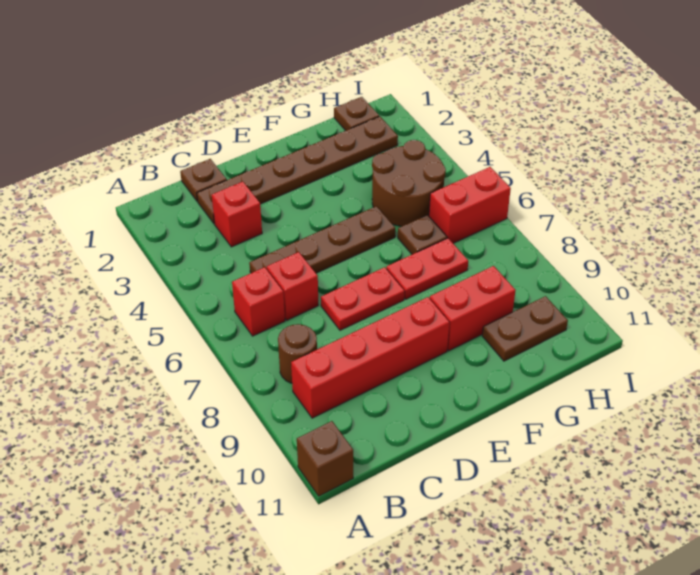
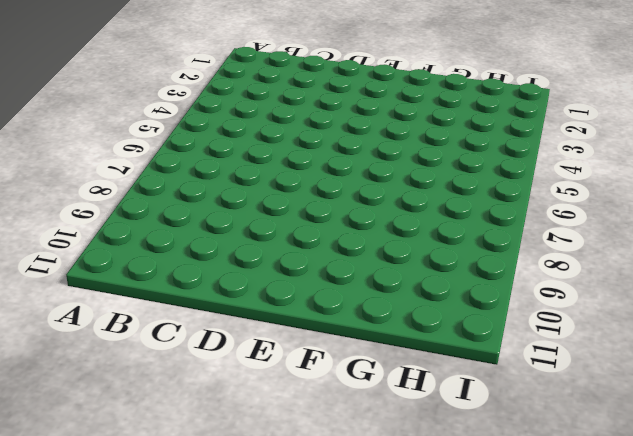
none -> brown 1x1 brick [297,421,353,496]
none -> red 1x1 brick [232,267,285,336]
none -> brown 1x1 round brick [278,324,317,383]

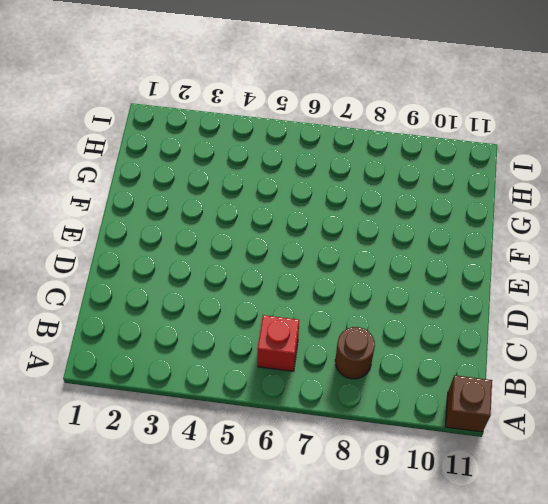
none -> red 1x4 brick [291,297,449,418]
none -> brown 1x1 plate [180,159,227,201]
none -> brown 1x6 plate [197,116,398,224]

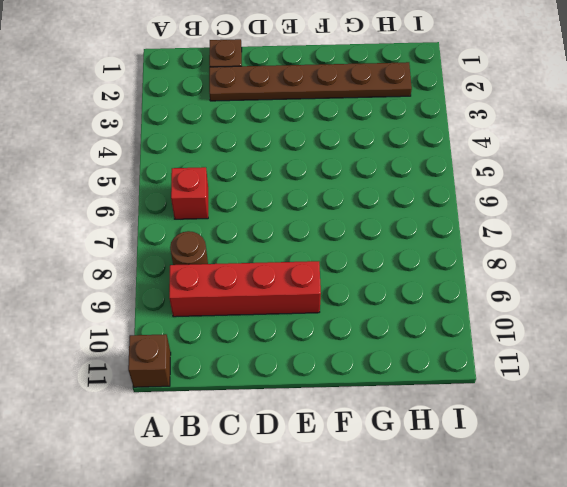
none -> red 1x1 brick [212,182,262,247]
none -> brown 1x4 plate [249,206,395,273]
none -> red 1x1 brick [267,252,318,320]

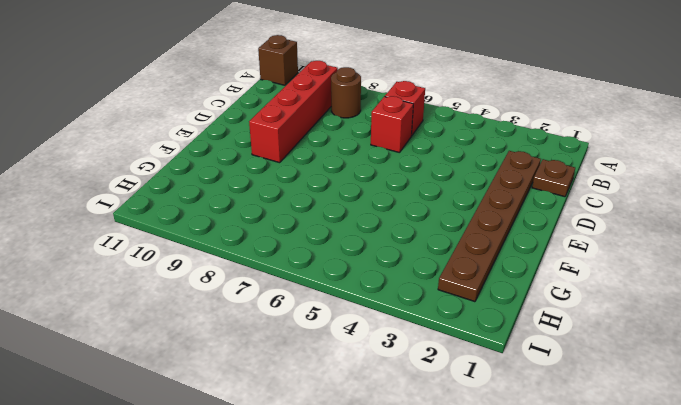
none -> red 1x1 brick [212,182,262,247]
none -> brown 1x4 plate [249,206,395,273]
none -> red 1x2 plate [321,267,405,330]

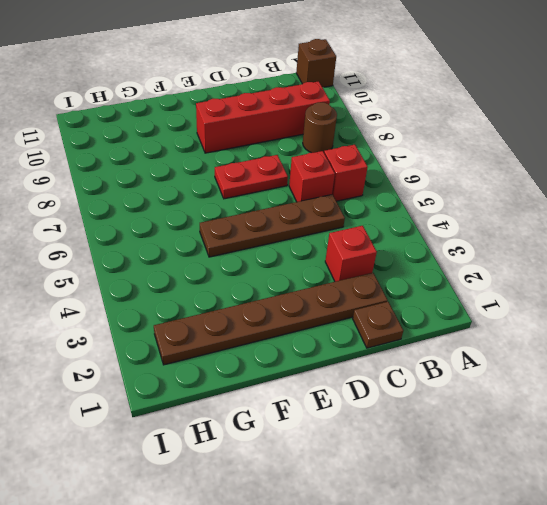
none -> red 1x2 plate [386,238,468,299]
none -> red 1x2 brick [430,266,516,351]
none -> brown 2x2 round brick [372,140,446,226]

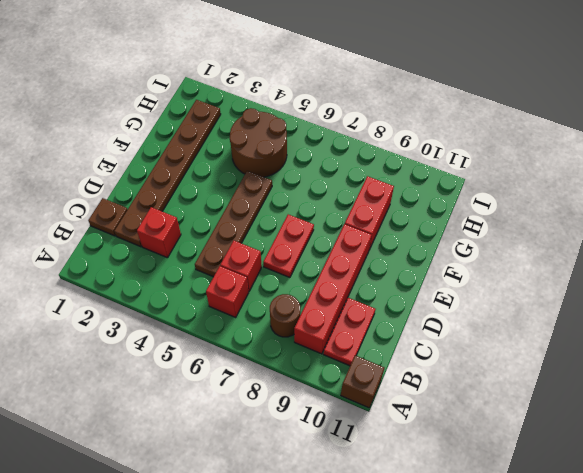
red 1x2 plate [323,298,375,366] -> red 1x2 plate moved to [386,238,468,299]
none -> brown 1x1 plate [398,215,447,254]
none -> brown 1x2 plate [482,296,568,361]
none -> brown 1x1 plate [334,97,379,131]

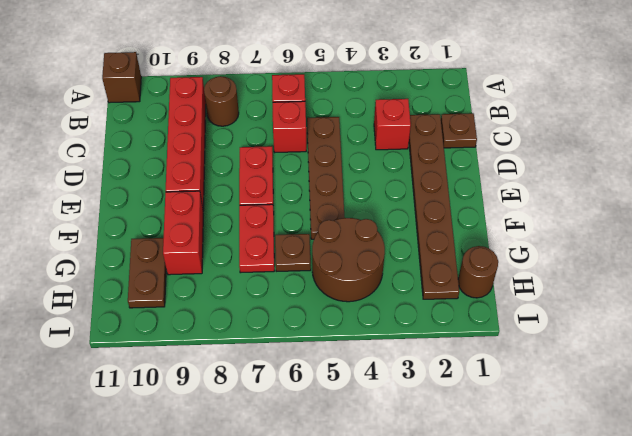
brown 1x1 round brick [458,246,498,298] -> brown 1x1 plate [334,97,379,131]
none -> red 1x2 brick [429,167,511,243]

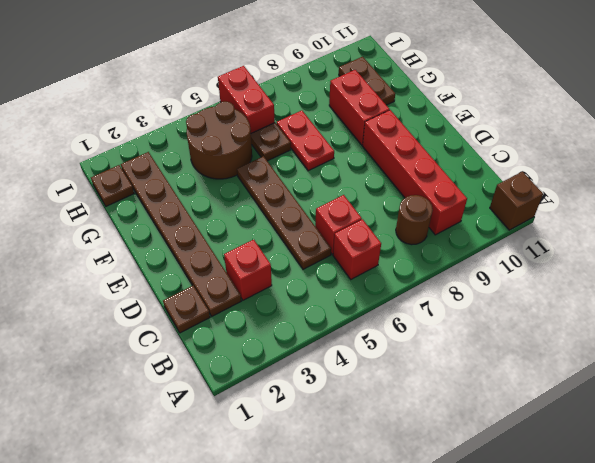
none -> red 1x2 plate [321,267,405,330]

